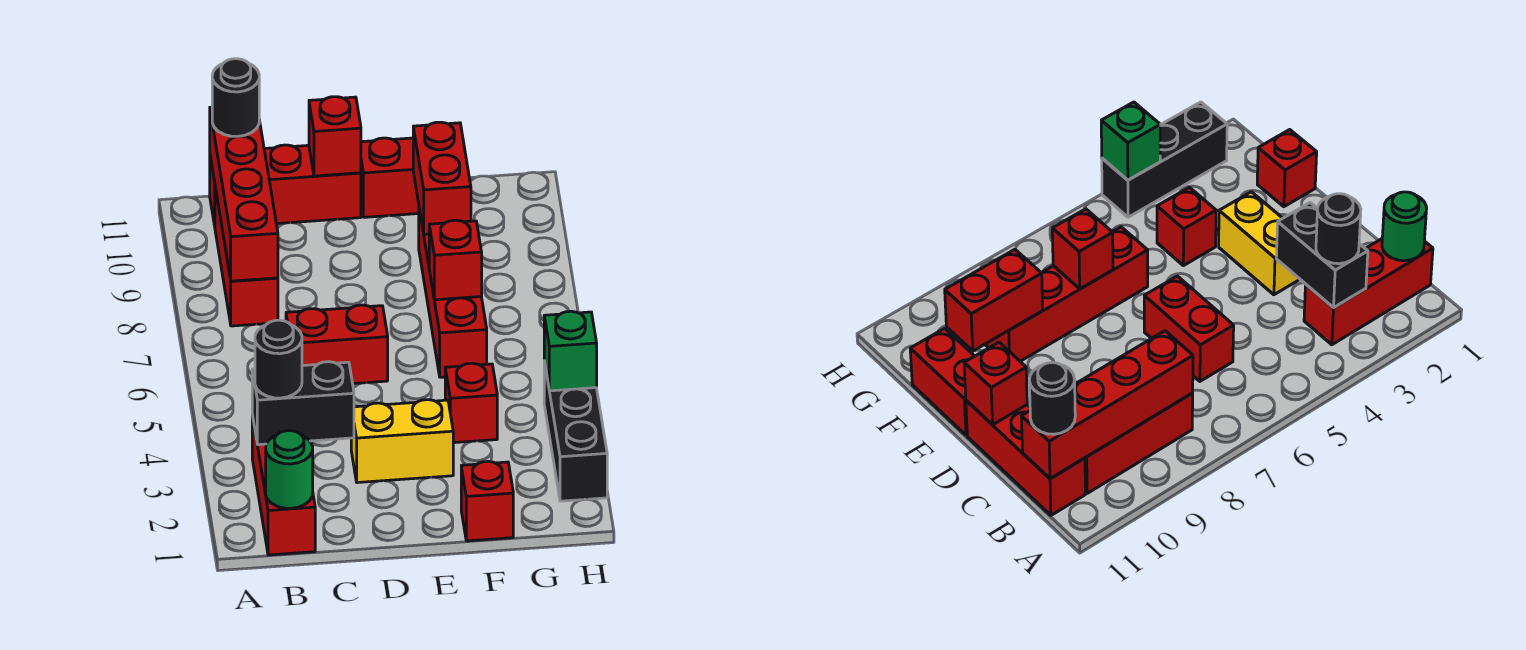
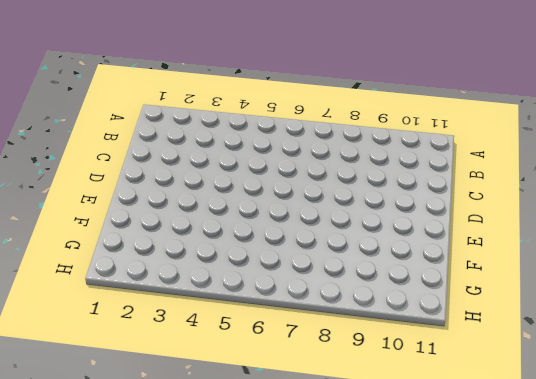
none -> red 1x3 brick [252,415,315,555]
none -> red 1x3 brick [215,188,278,326]
none -> red 1x3 brick [210,145,361,226]

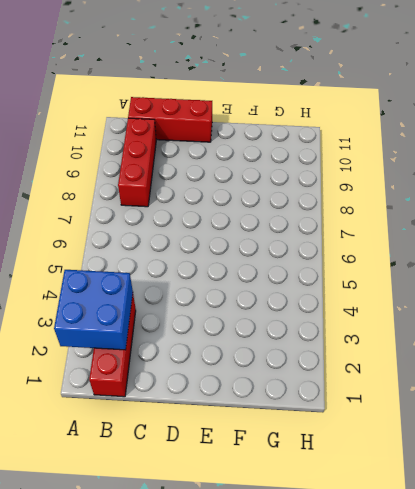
blue 2x2 brick [54,270,133,350] -> black 1x2 brick [252,362,354,445]
none -> red 1x2 brick [286,305,388,384]
none -> yellow 1x2 brick [351,400,453,483]
none -> red 1x2 brick [361,138,419,217]

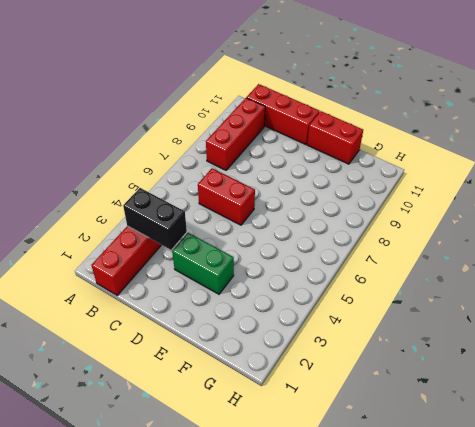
green 1x2 brick [172,233,234,294] -> yellow 1x2 brick [351,400,453,483]
none -> red 1x1 brick [461,461,513,541]
none -> red 1x1 brick [445,363,497,443]
none -> red 1x4 brick [419,209,487,377]

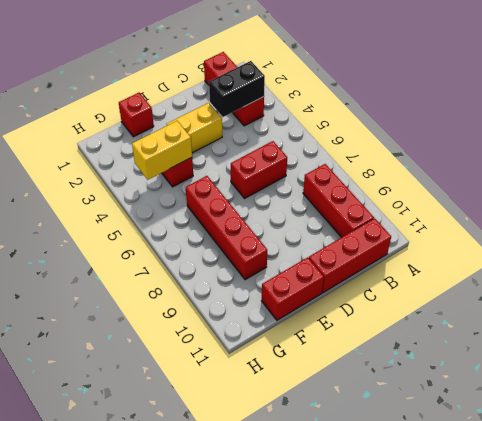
yellow 1x2 brick [132,121,192,180] -> none
none -> black 1x3 brick [544,362,607,501]
none -> green 1x1 round brick [266,431,313,508]
none -> red 1x4 brick [210,107,278,281]

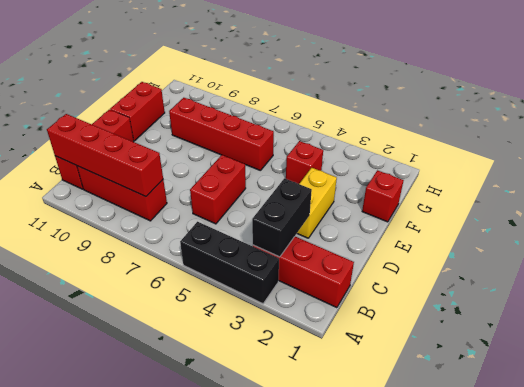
black 1x3 brick [180,222,279,304] -> black 1x3 brick moved to [544,362,607,501]
none -> green 1x1 round brick [266,431,313,508]
none -> red 1x1 brick [309,97,361,176]
none -> red 1x1 brick [429,220,482,300]

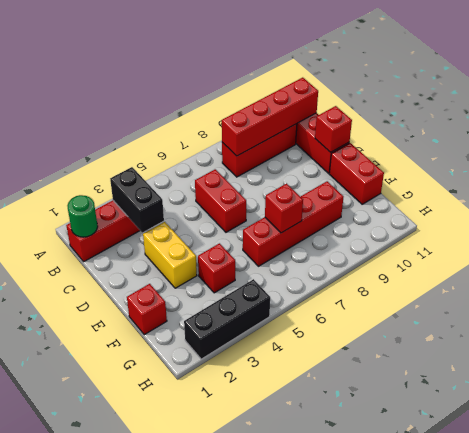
none -> red 1x2 brick [413,122,471,234]
none -> green 1x1 brick [544,311,597,391]
none -> black 1x1 round brick [255,320,302,398]

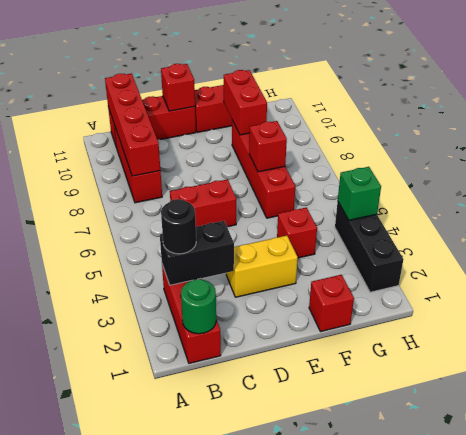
none -> black 1x1 round brick [212,59,259,136]

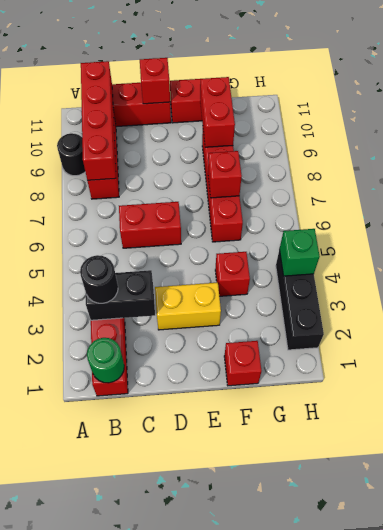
black 1x1 round brick [57,133,85,176] -> black 1x1 round brick moved to [212,59,259,136]

